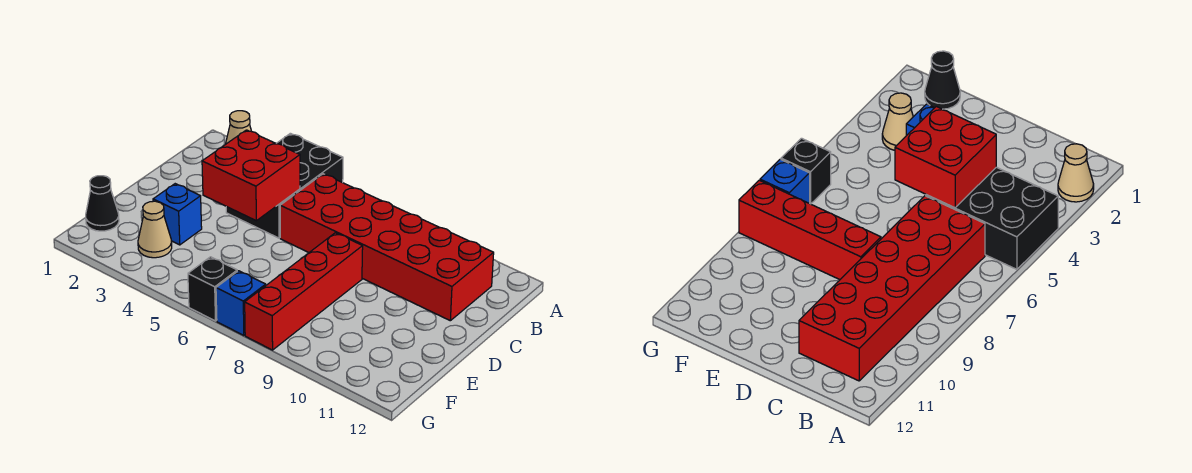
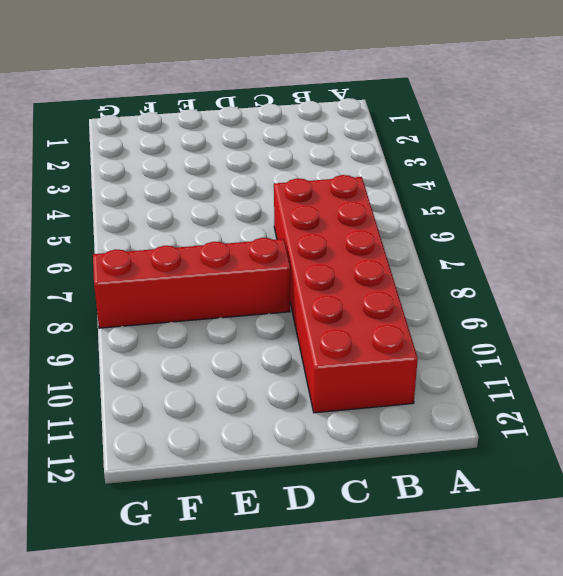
none -> tan 1x1 cone [226,111,251,144]
none -> black 2x3 brick [226,133,343,238]

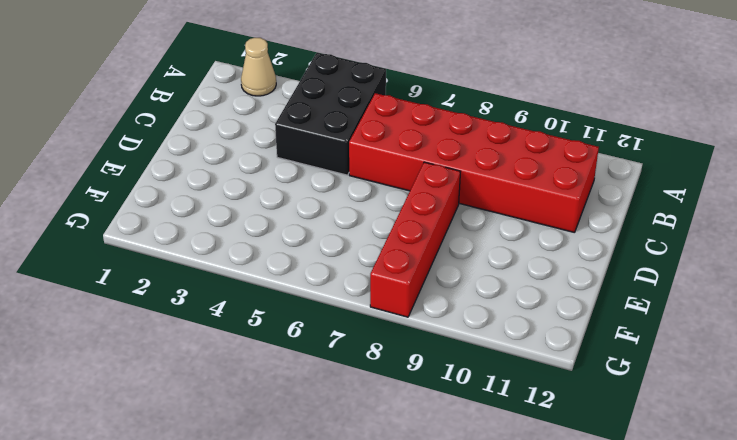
none -> blue 1x1 brick [153,184,202,245]
none -> black 1x1 cone [86,176,119,231]

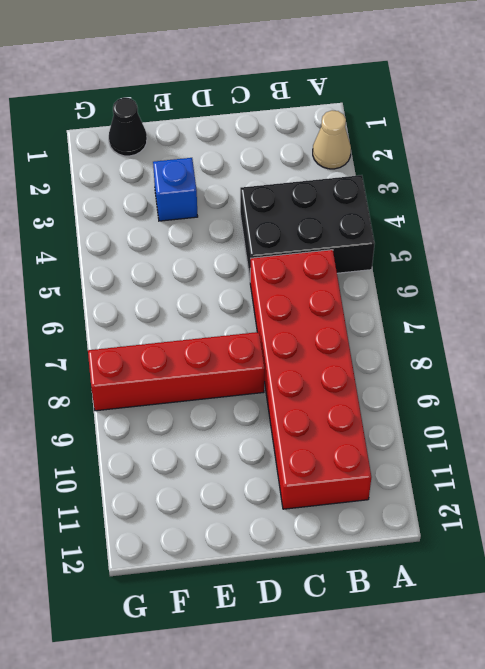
none -> tan 1x1 cone [138,201,172,258]
none -> black 1x1 brick [188,257,237,321]

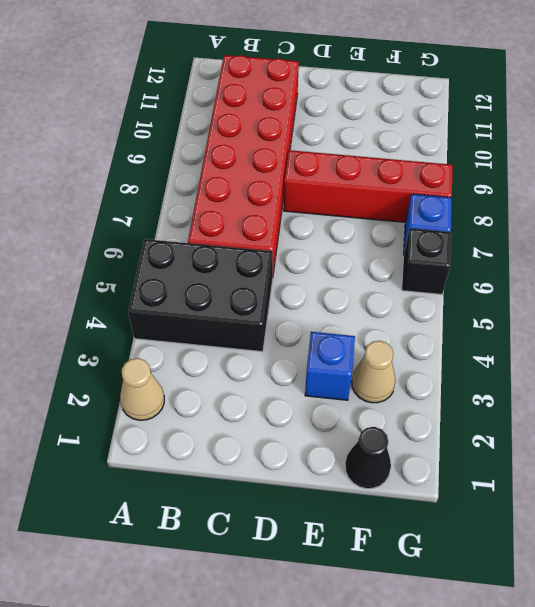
none -> red 2x2 brick [202,130,300,221]

